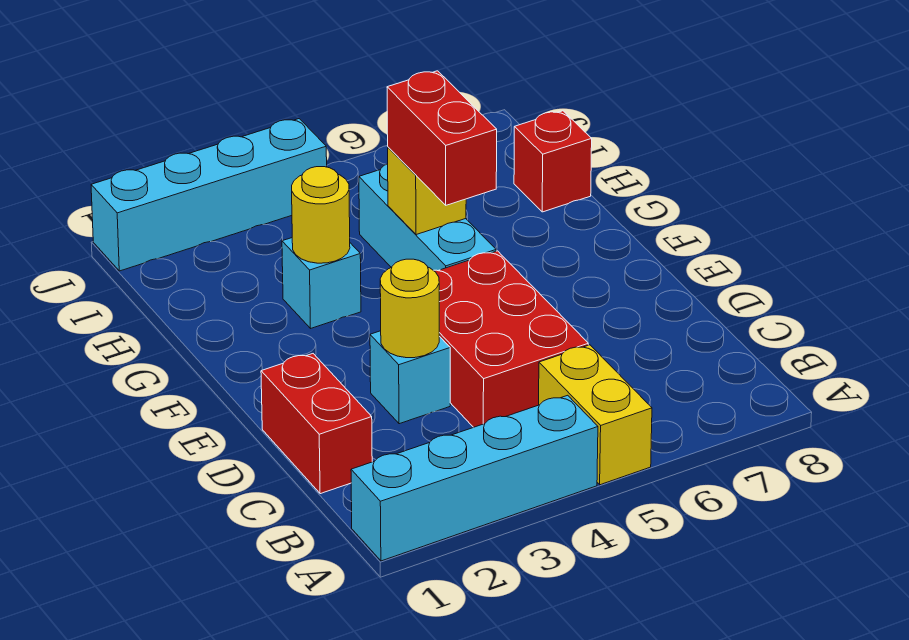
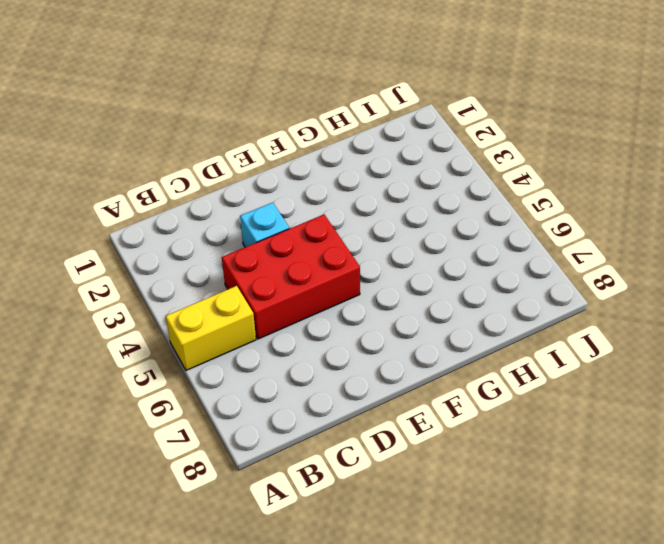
none -> cyan 1x4 brick [351,395,598,561]
none -> red 1x2 brick [261,354,372,494]
none -> cyan 1x3 brick [359,164,496,271]

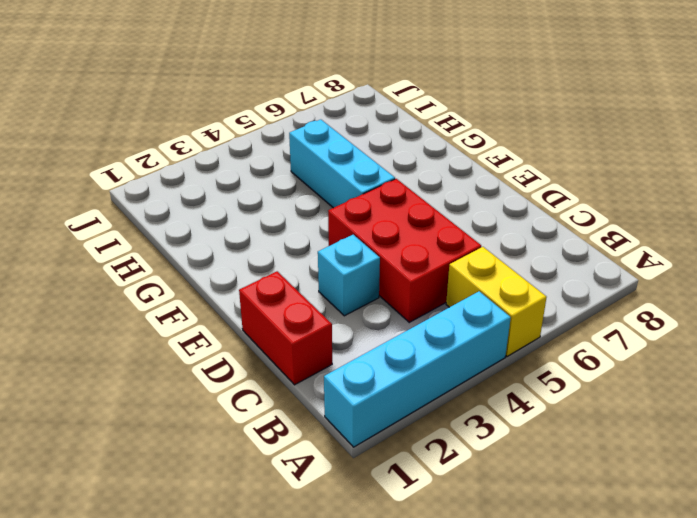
none -> cyan 1x1 brick [282,238,361,328]
none -> red 1x1 brick [514,111,592,212]
none -> cyan 1x4 brick [91,119,327,271]

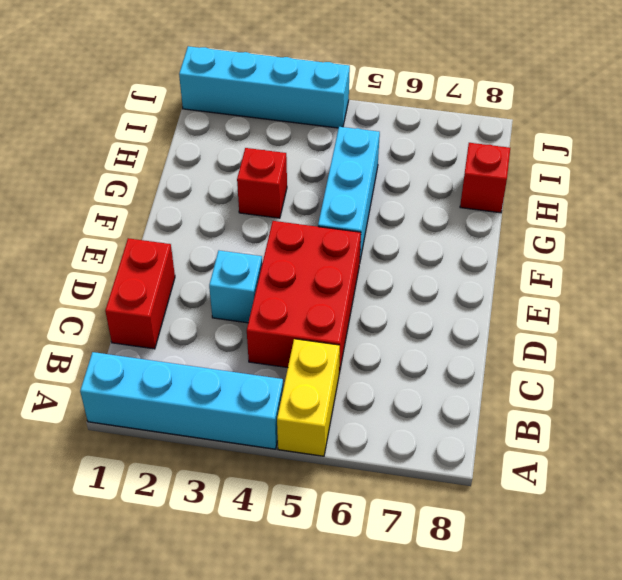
red 1x1 brick [237,148,287,218] -> cyan 1x1 brick [282,238,361,328]
none -> yellow 1x1 round brick [380,259,439,358]
none -> yellow 1x1 round brick [292,167,350,263]
none -> yellow 1x1 brick [388,147,466,235]

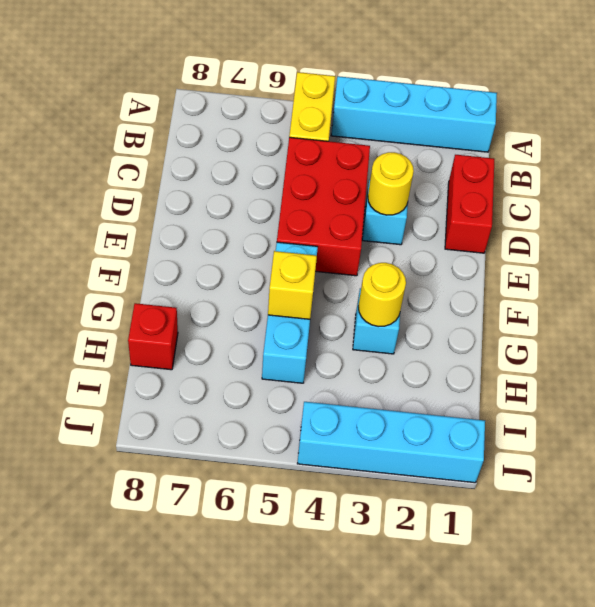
none -> red 1x2 brick [387,71,497,205]

